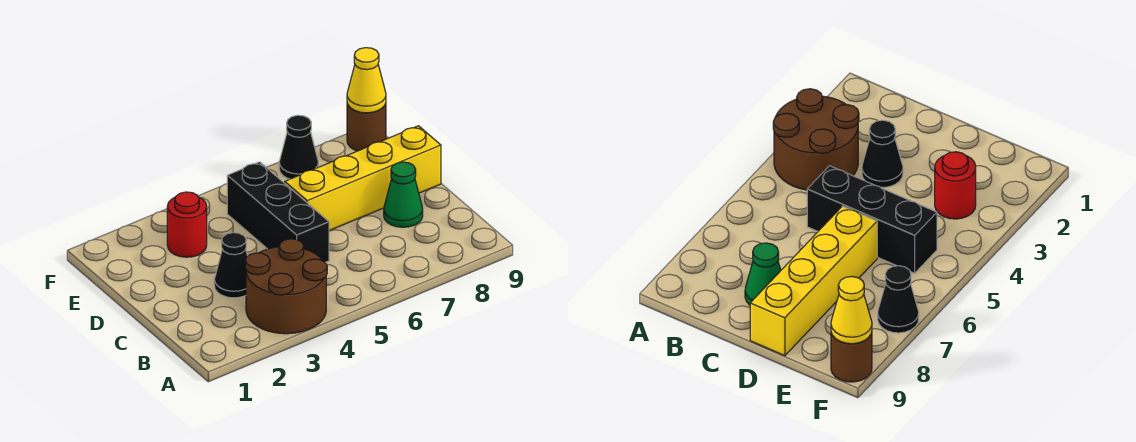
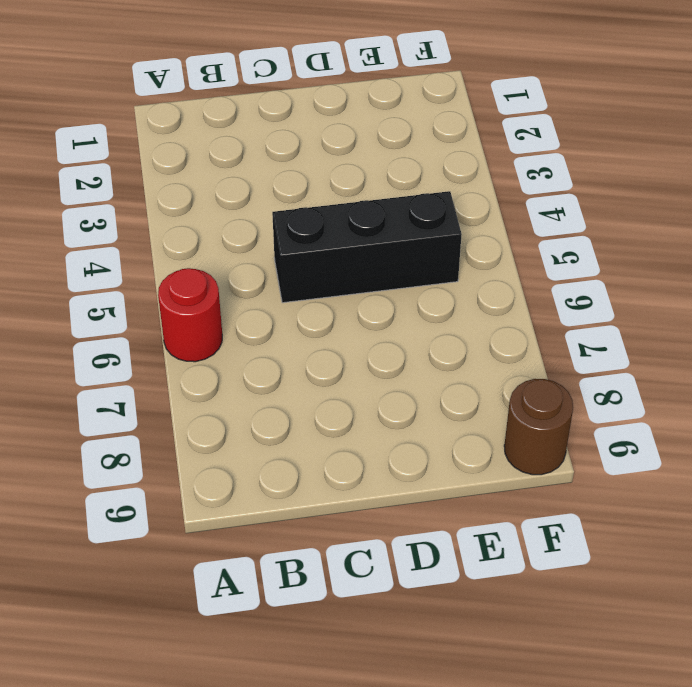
red 1x1 round brick [158,268,222,362] -> red 1x1 round brick moved to [167,192,207,257]
none -> brown 2x2 round brick [245,239,327,334]
none -> black 1x1 cone [214,233,247,298]

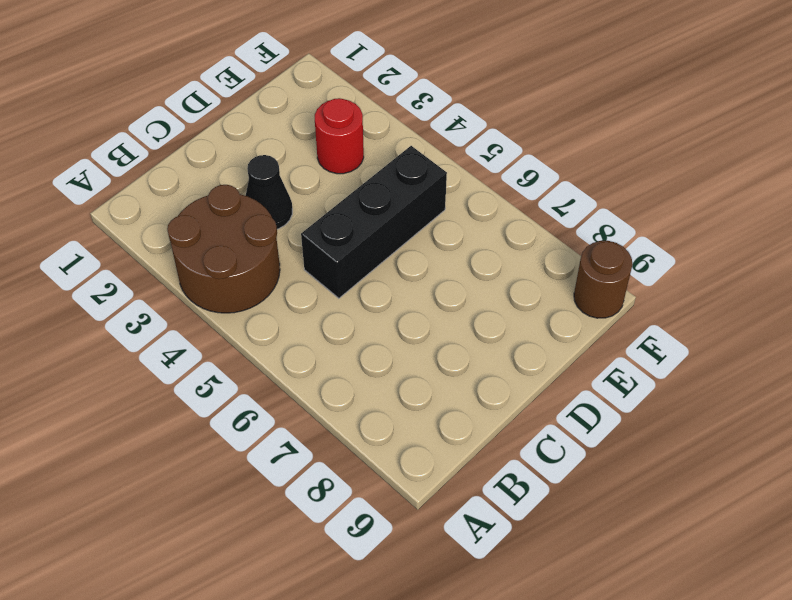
none -> green 1x1 cone [384,162,423,227]
none -> yellow 1x4 brick [285,126,441,231]

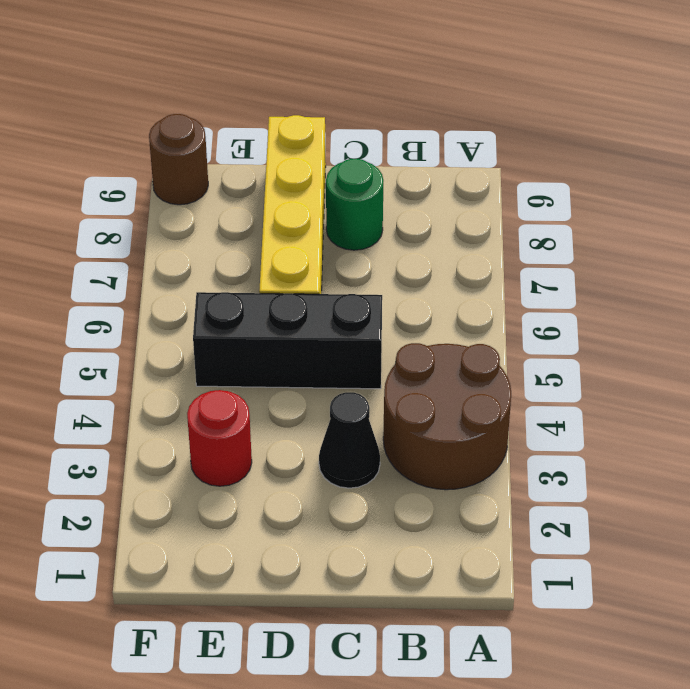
green 1x1 round brick [326,159,383,250] -> green 1x1 cone [384,162,423,227]
none -> black 1x1 cone [279,115,318,179]
none -> yellow 1x1 cone [347,48,386,113]

